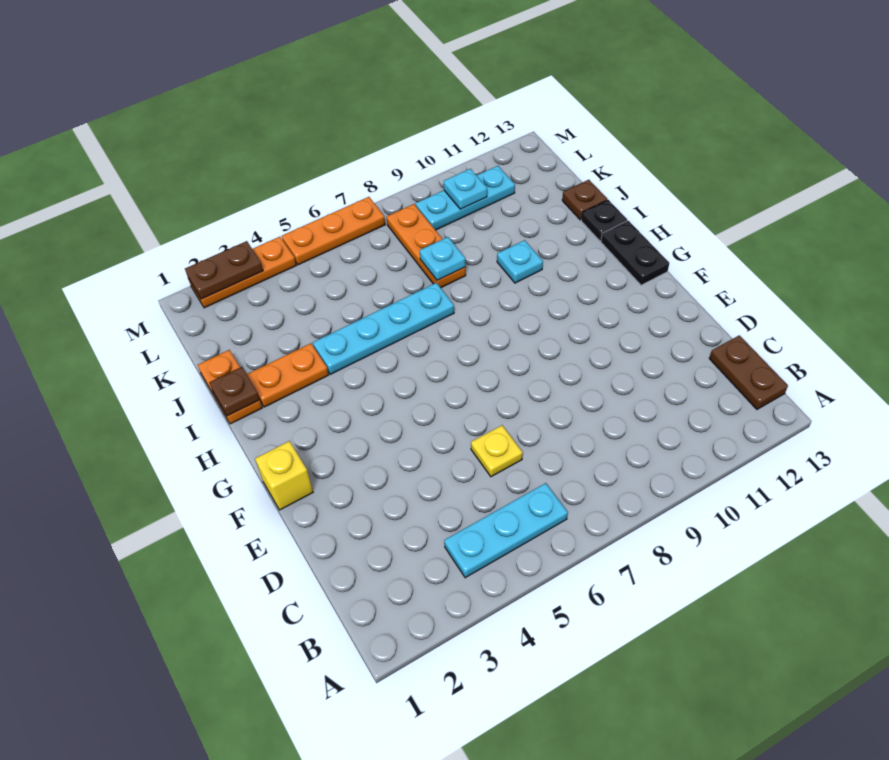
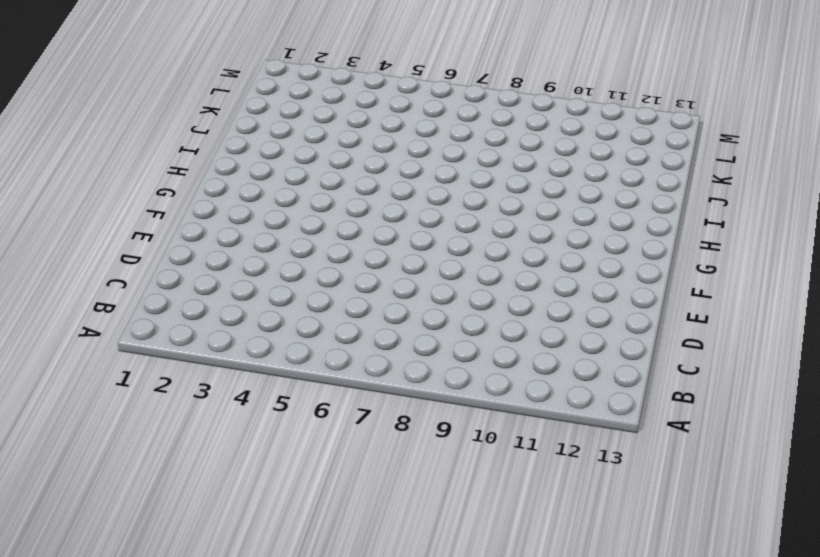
none -> cyan 1x3 plate [444,483,568,578]
none -> brown 1x2 plate [709,335,788,409]
none -> yellow 1x1 plate [471,425,523,477]

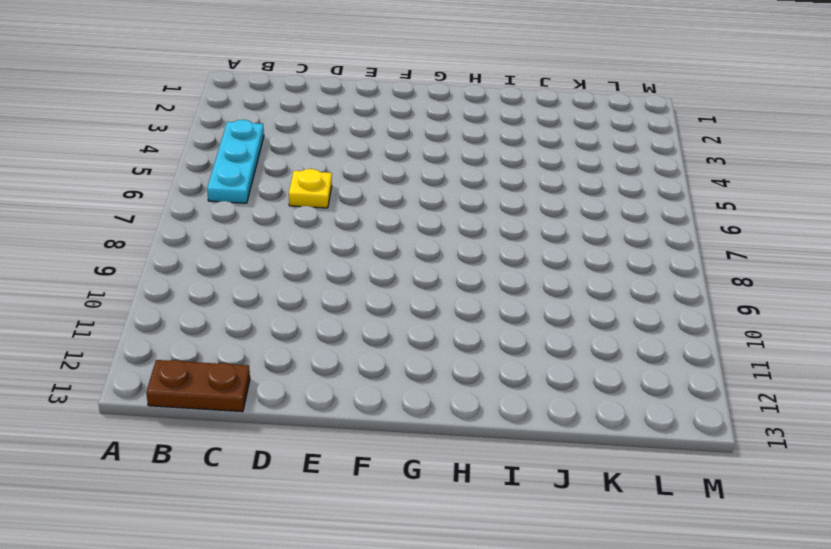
none -> yellow 1x1 brick [255,441,313,510]
none -> black 1x2 plate [601,221,669,285]
none -> orange 1x2 plate [198,350,262,424]

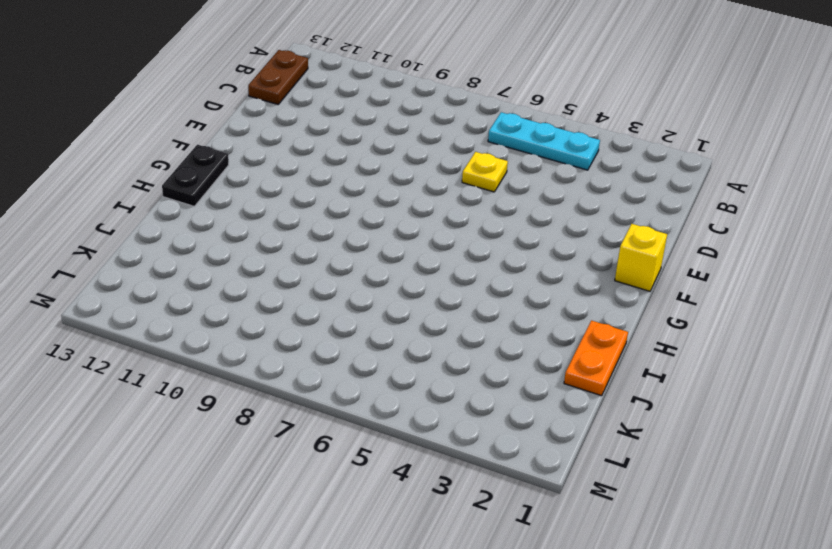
none -> orange 1x2 plate [247,343,329,407]
none -> cyan 1x4 plate [313,283,454,374]
none -> cyan 1x1 plate [497,240,543,283]

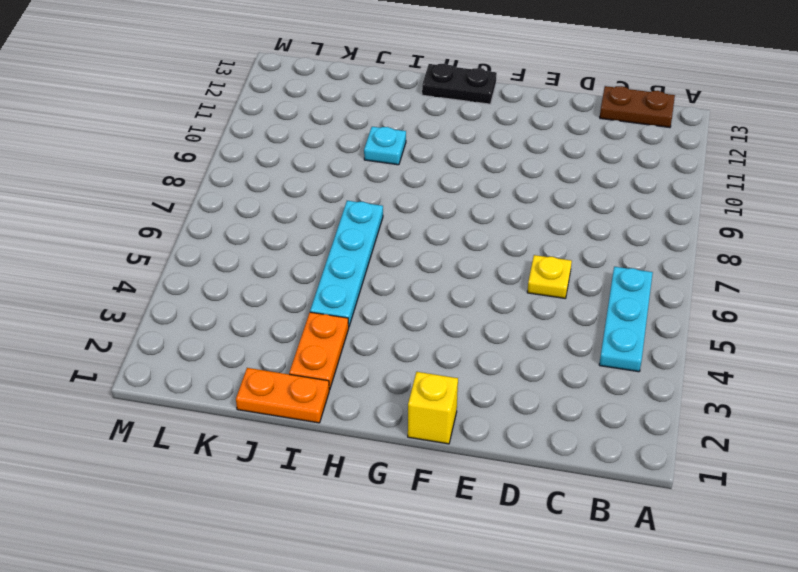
none -> black 1x1 plate [581,200,627,241]
none -> orange 1x3 plate [387,204,466,288]
none -> brown 1x1 plate [562,180,607,220]

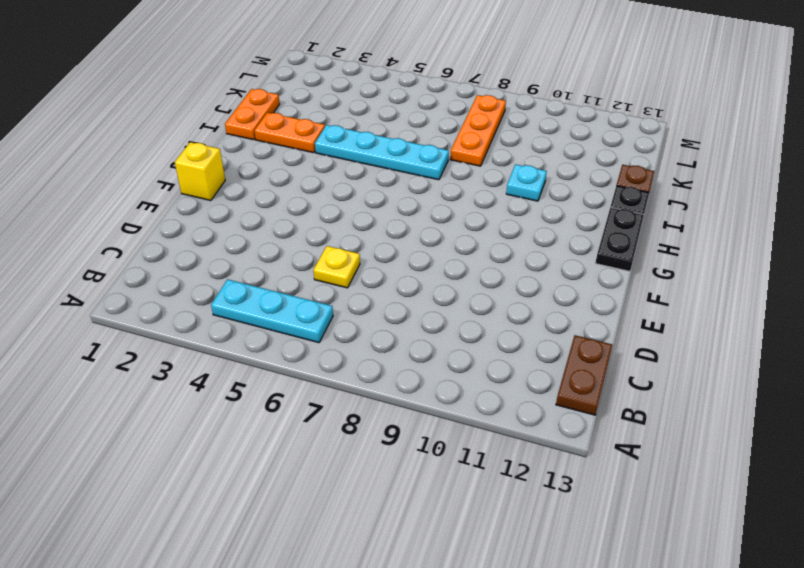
none -> cyan 1x3 plate [416,166,515,230]
none -> orange 1x3 plate [189,237,296,308]
none -> orange 1x3 plate [282,197,385,265]

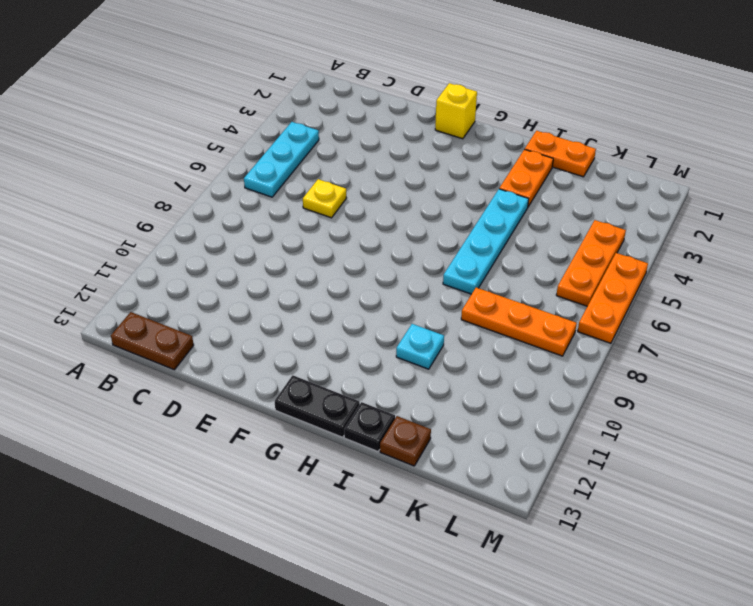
orange 1x3 plate [556,220,626,306] -> orange 1x3 plate moved to [189,237,296,308]
none -> cyan 1x3 plate [416,166,515,230]
none -> brown 1x1 plate [209,367,260,416]
none -> cyan 1x1 plate [420,237,466,280]

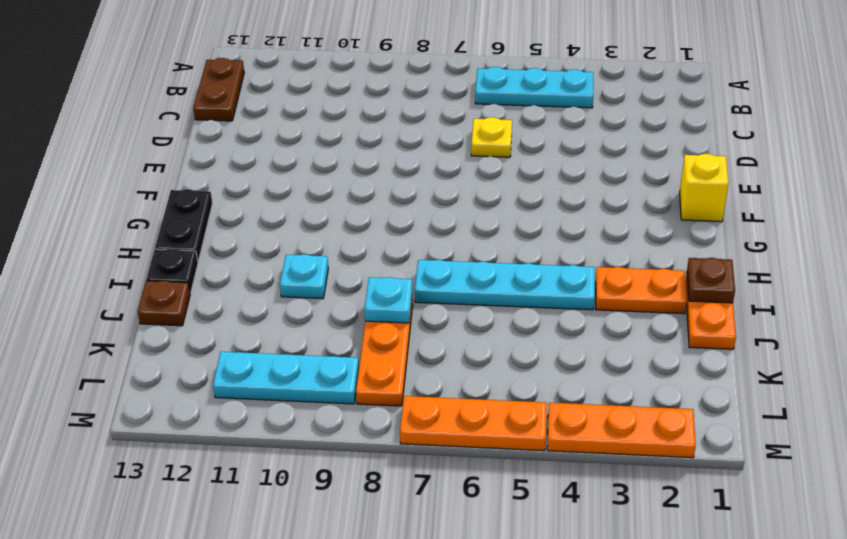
none -> cyan 1x1 plate [444,169,487,209]
none -> brown 1x2 plate [185,241,263,299]

